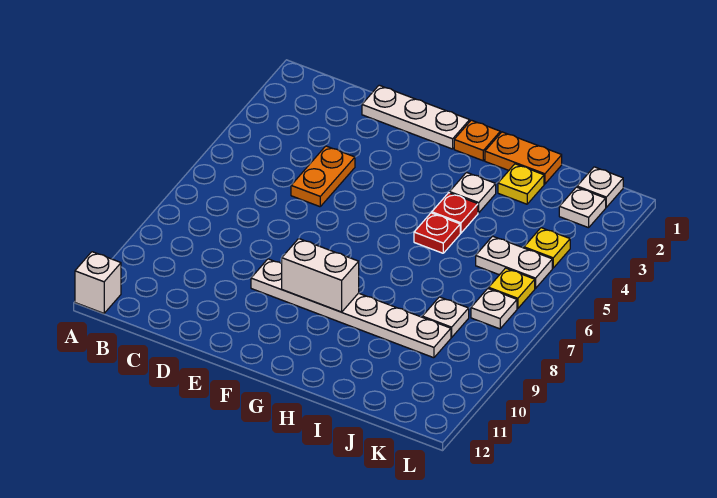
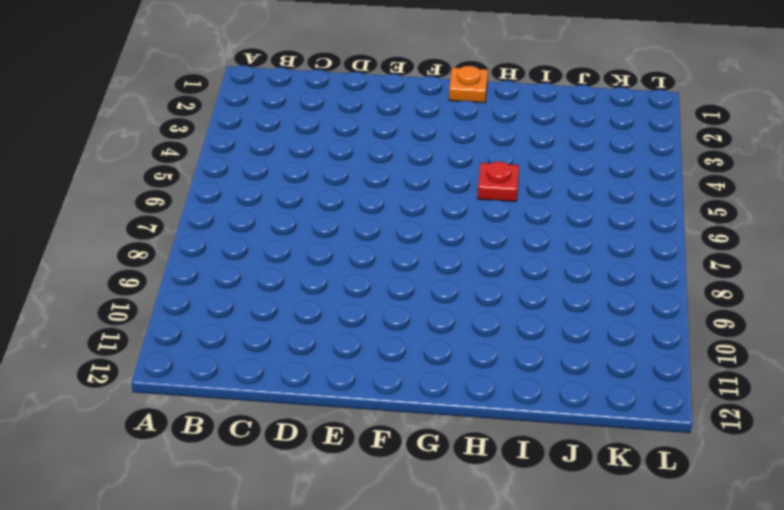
none -> white 1x1 brick [75,252,121,313]
none -> white 1x3 plate [362,85,470,149]
none -> orange 1x2 plate [291,146,355,207]

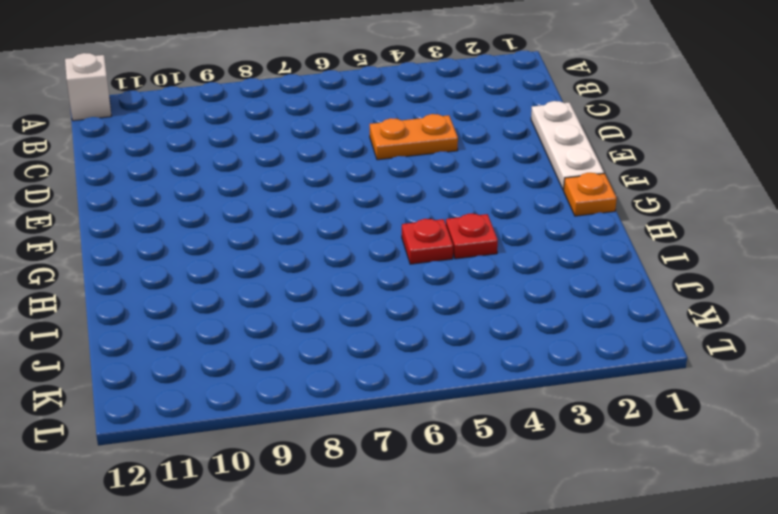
none -> white 1x6 plate [251,259,451,358]
none -> orange 1x2 plate [485,132,562,184]
none -> white 1x1 plate [450,172,496,213]

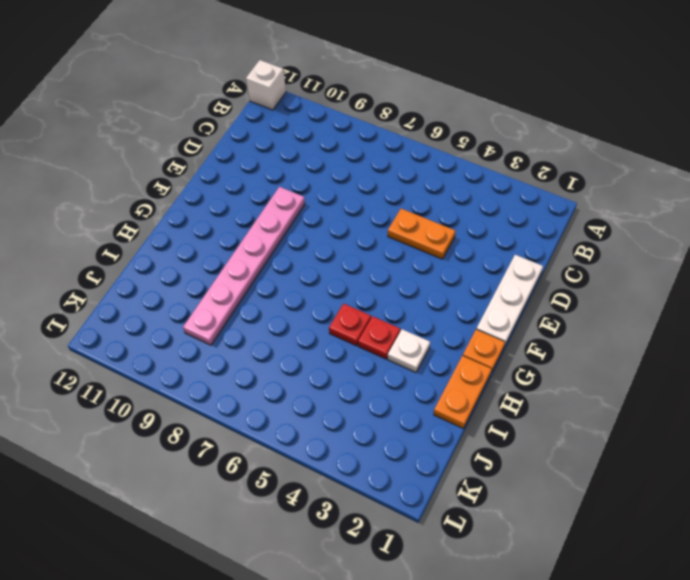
pink 1x6 plate [183,187,305,345] -> white 1x6 plate [251,259,451,358]
none -> yellow 1x1 plate [498,164,544,204]
none -> white 1x2 plate [476,236,552,288]
none -> white 1x1 plate [422,297,469,337]

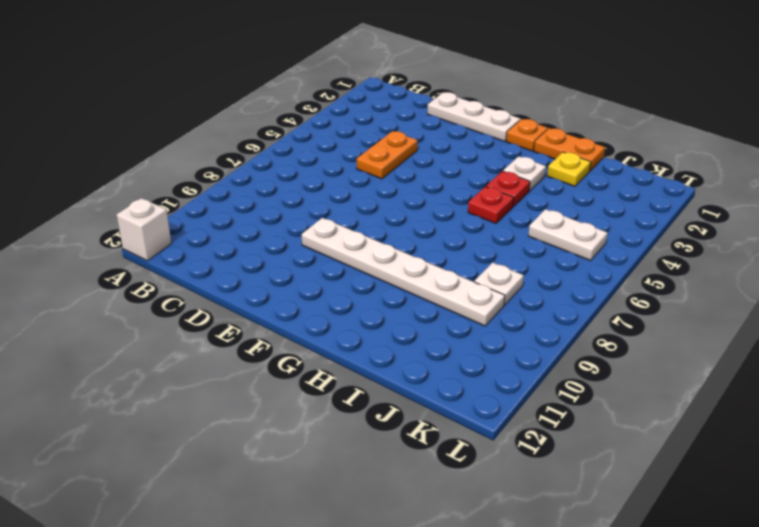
none -> white 1x1 plate [577,167,623,207]
none -> white 1x1 plate [559,187,606,228]
none -> yellow 1x1 plate [524,228,570,268]

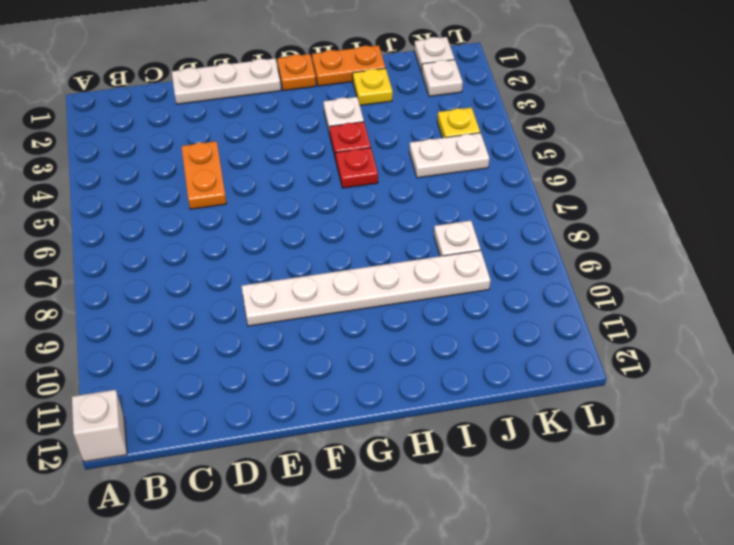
none -> yellow 1x1 plate [489,268,535,309]
none -> white 1x1 plate [471,288,517,329]
none -> white 1x2 brick [282,239,359,312]

